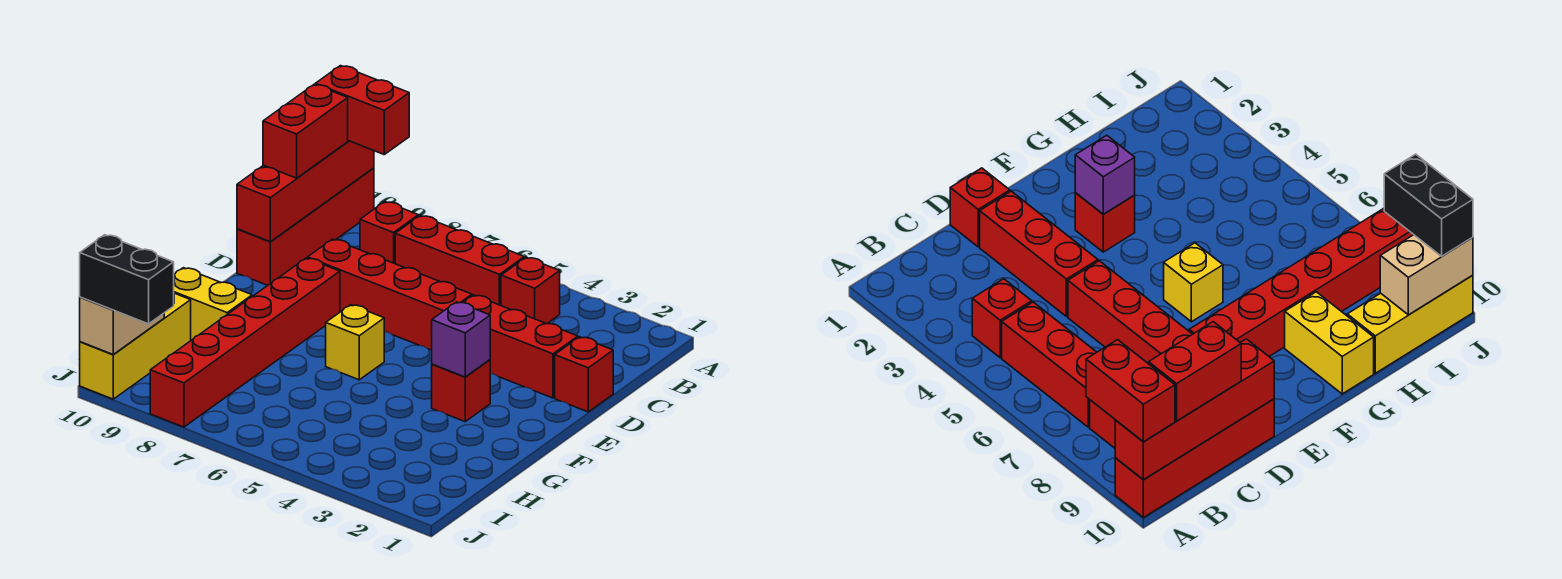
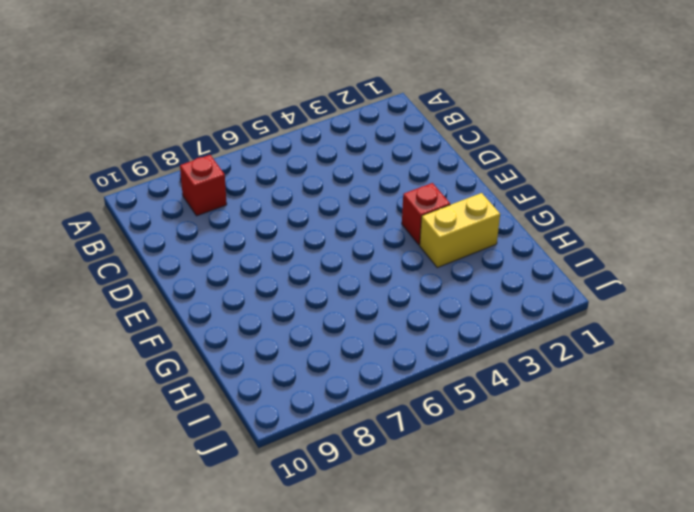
yellow 1x2 brick [420,193,500,268] -> yellow 1x2 brick moved to [174,268,252,340]
none -> red 1x4 brick [237,168,374,285]
none -> red 1x1 brick [501,257,560,324]
none -> red 1x3 brick [395,216,524,305]

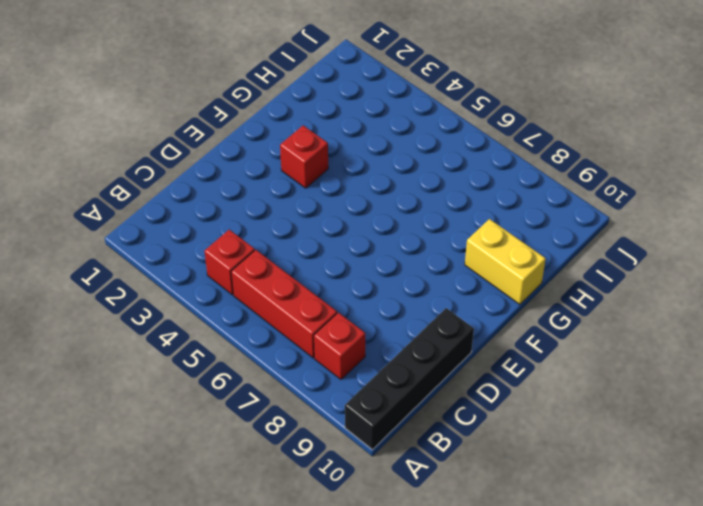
black 1x4 brick [345,308,474,450] -> red 1x4 brick [237,168,374,285]
none -> red 1x1 brick [555,337,613,412]
none -> red 1x3 brick [463,295,578,398]
none -> red 1x4 brick [308,239,472,350]

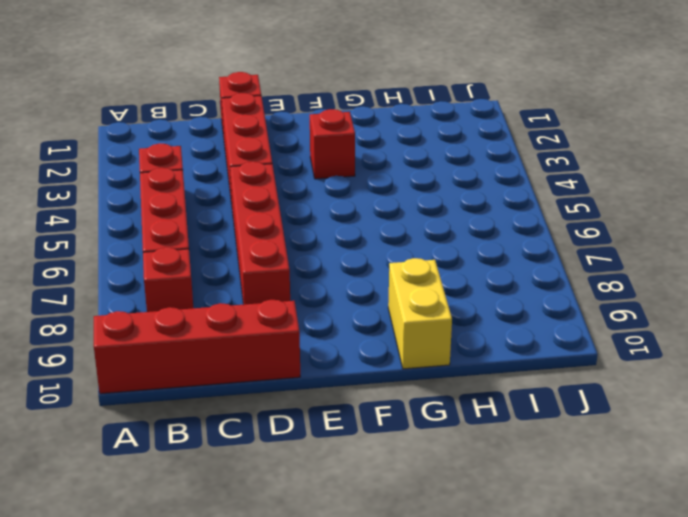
none -> red 1x6 brick [150,258,340,427]
none -> yellow 1x1 brick [326,305,384,380]
none -> yellow 1x3 brick [80,293,191,399]

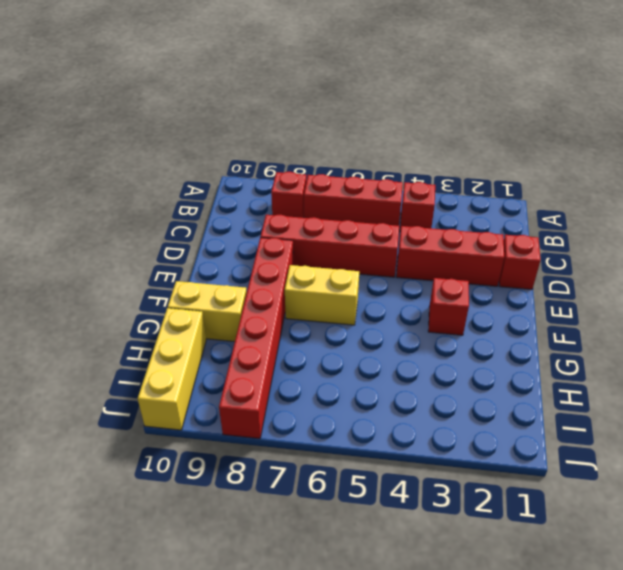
yellow 1x2 brick [285,265,359,325] -> yellow 1x1 brick [326,305,384,380]
none -> red 1x4 brick [237,168,374,285]
none -> red 1x4 brick [237,141,374,242]
none -> purple 1x1 brick [432,302,490,377]

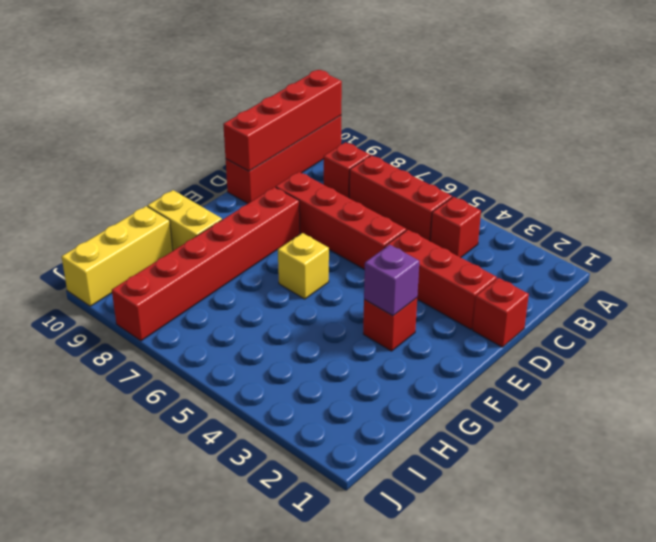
none -> tan 1x2 brick [80,297,164,355]
none -> red 1x2 brick [315,66,409,154]
none -> red 1x2 brick [263,84,348,178]

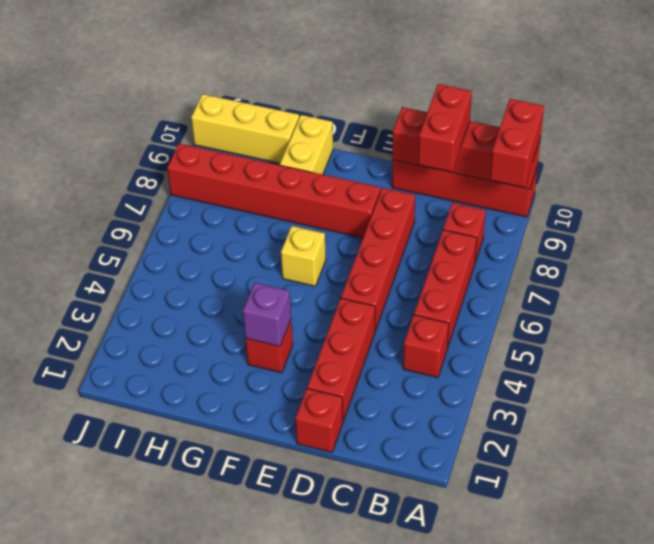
red 1x2 brick [418,84,472,172] -> red 1x2 brick turned to [263,84,348,178]
none -> tan 1x2 brick [80,297,164,355]
none -> black 1x2 brick [80,235,174,324]

